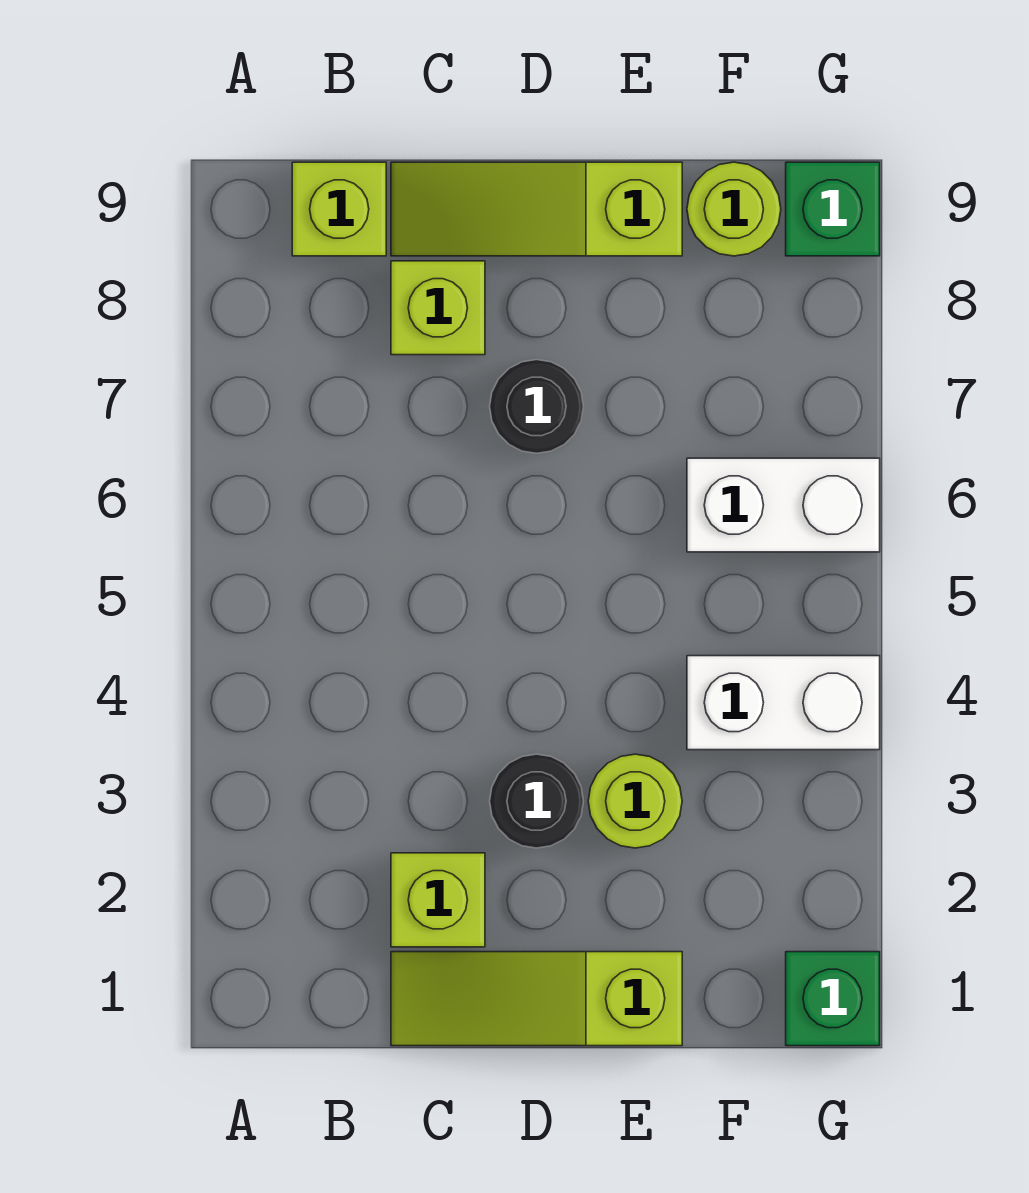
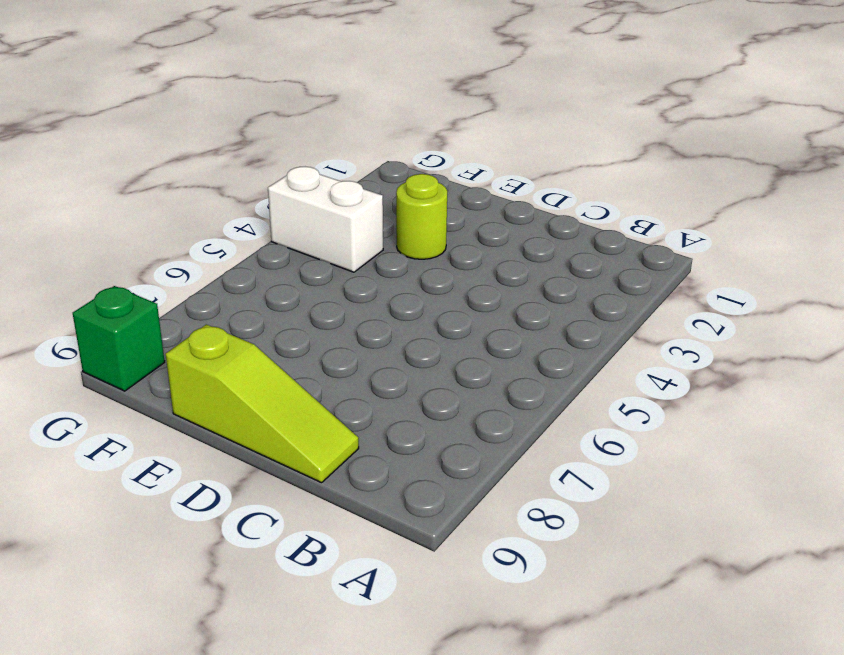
none -> lime 1x1 brick [292,162,386,256]
none -> lime 1x3 slope [391,952,682,1046]
none -> lime 1x1 brick [391,853,485,947]

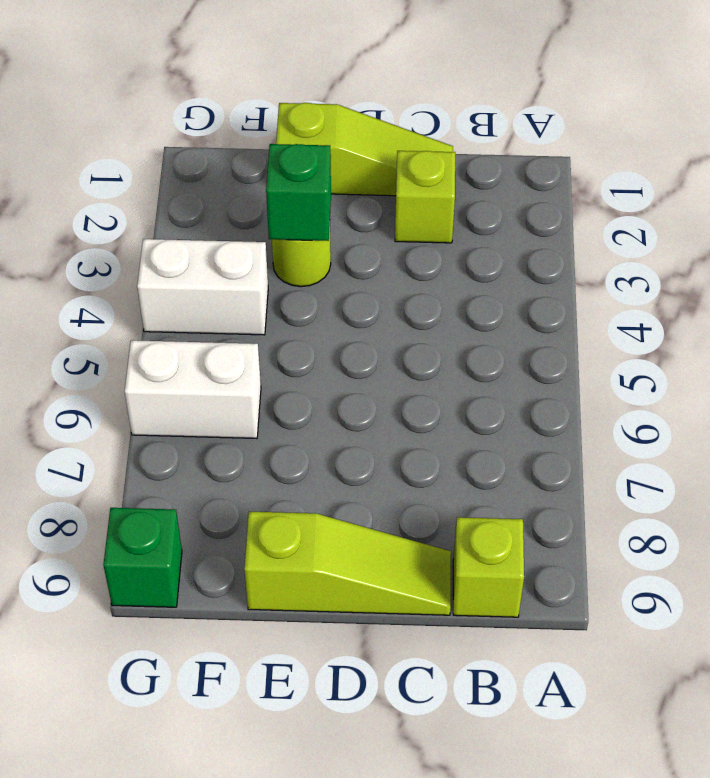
green 1x1 brick [266,144,331,241] -> green 1x1 brick moved to [786,952,880,1046]
none -> lime 1x1 brick [391,261,485,355]
none -> black 1x1 round brick [490,754,583,848]
none -> black 1x1 round brick [490,360,583,453]

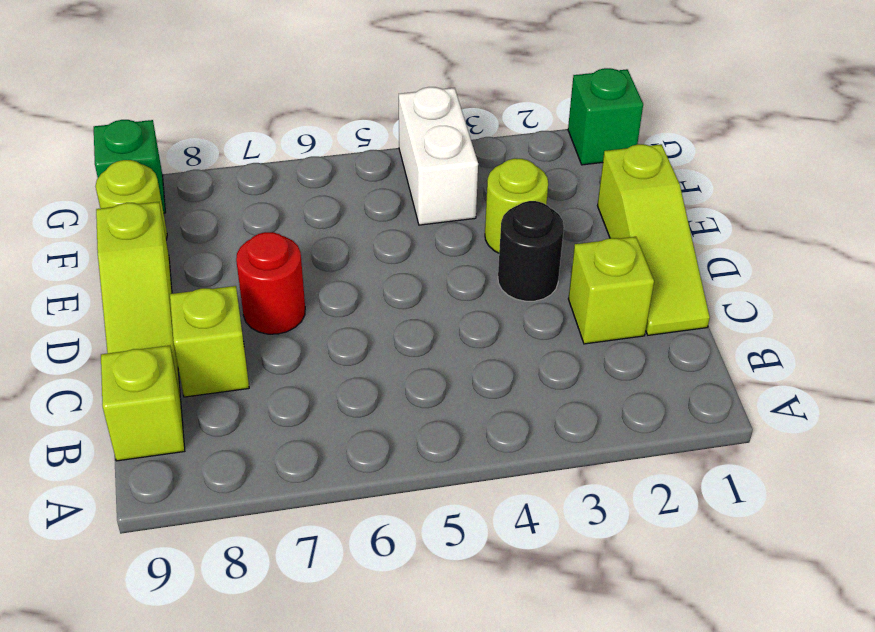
red 1x1 round brick [236,232,305,334] -> black 1x1 round brick [490,360,583,453]
none -> white 1x2 brick [687,458,880,552]

